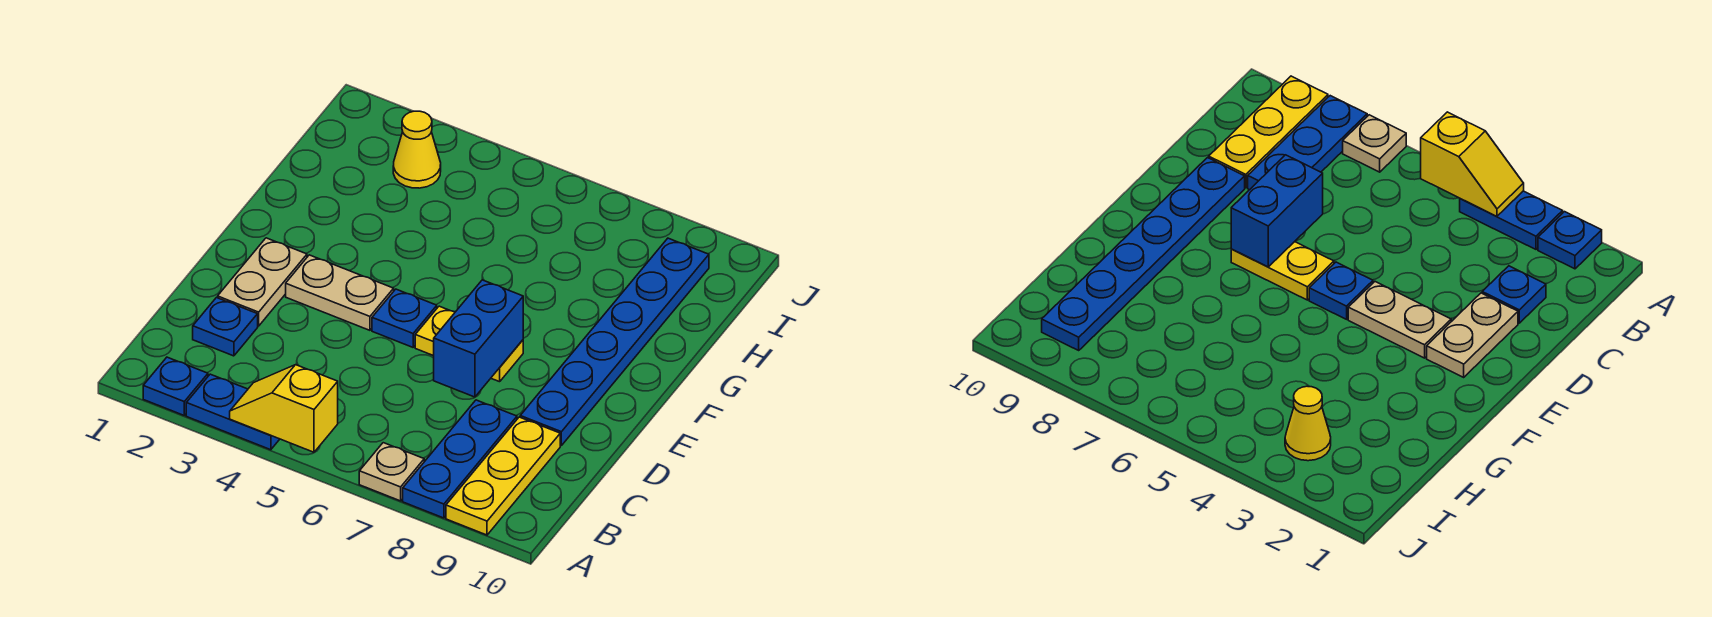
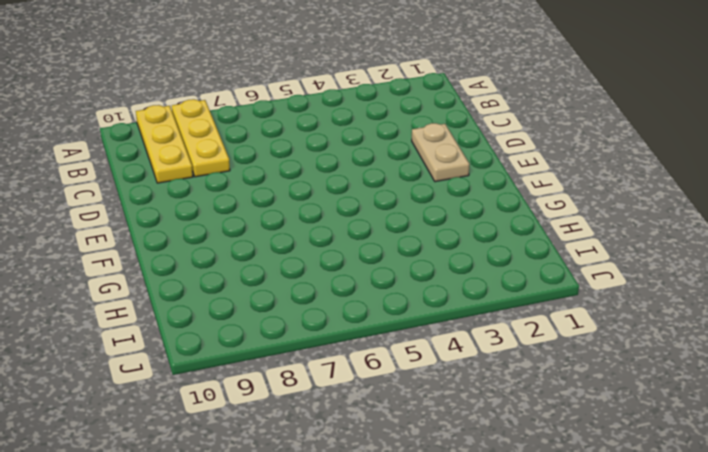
yellow 1x3 plate [172,99,230,177] -> blue 1x3 plate [403,400,517,518]
none -> blue 1x1 plate [143,357,208,415]
none -> blue 1x2 plate [186,374,280,450]
none -> tan 1x1 plate [359,443,424,501]

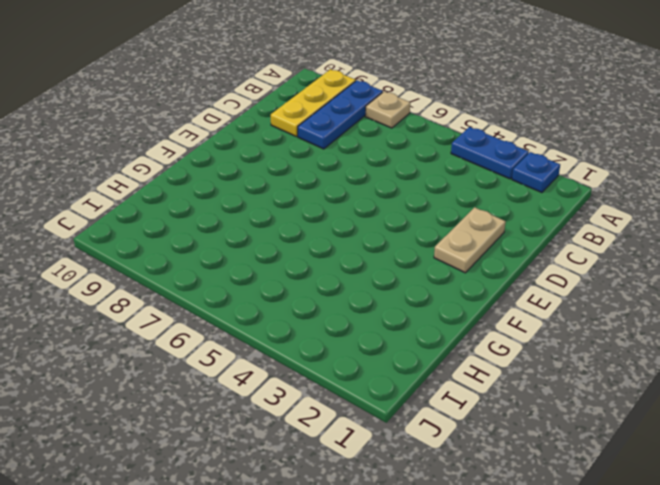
none -> blue 1x1 plate [193,298,258,356]
none -> blue 1x6 plate [520,238,709,445]
none -> tan 1x2 plate [286,255,394,330]

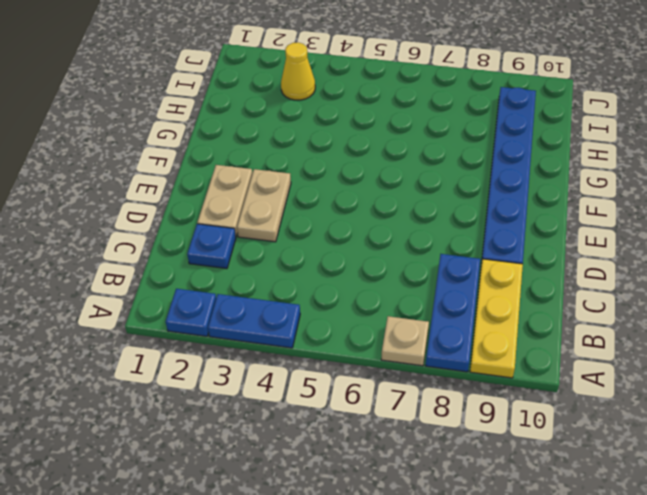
tan 1x2 plate [237,169,291,242] -> tan 1x2 plate turned to [286,255,394,330]
none -> blue 1x1 plate [372,289,437,347]
none -> yellow 1x2 plate [415,306,523,382]
none -> yellow 1x2 slope [230,365,338,452]

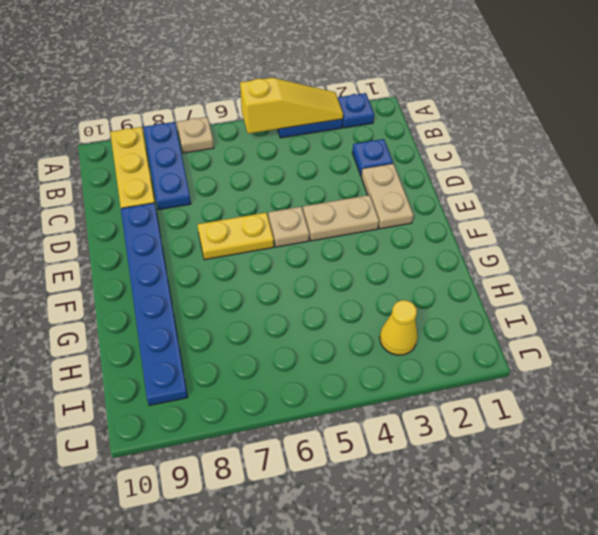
yellow 1x3 slope [240,78,343,134] -> yellow 1x2 slope [230,365,338,452]
tan 1x1 plate [268,207,309,247] -> blue 1x1 plate [372,289,437,347]
none -> blue 1x2 brick [434,280,523,397]

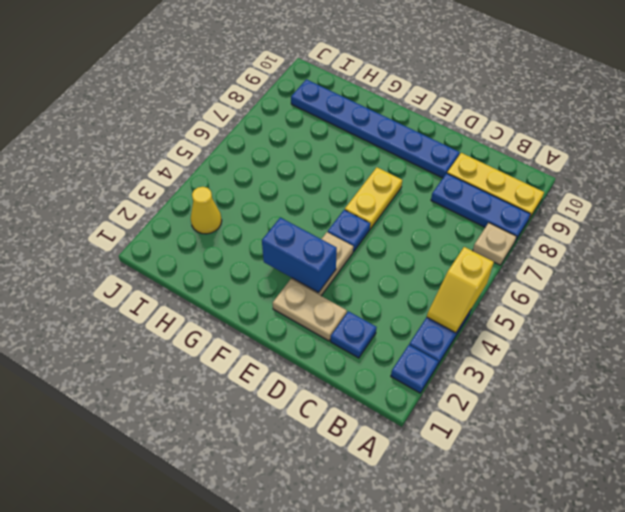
blue 1x2 brick [262,218,337,293] -> blue 1x2 brick moved to [434,280,523,397]

